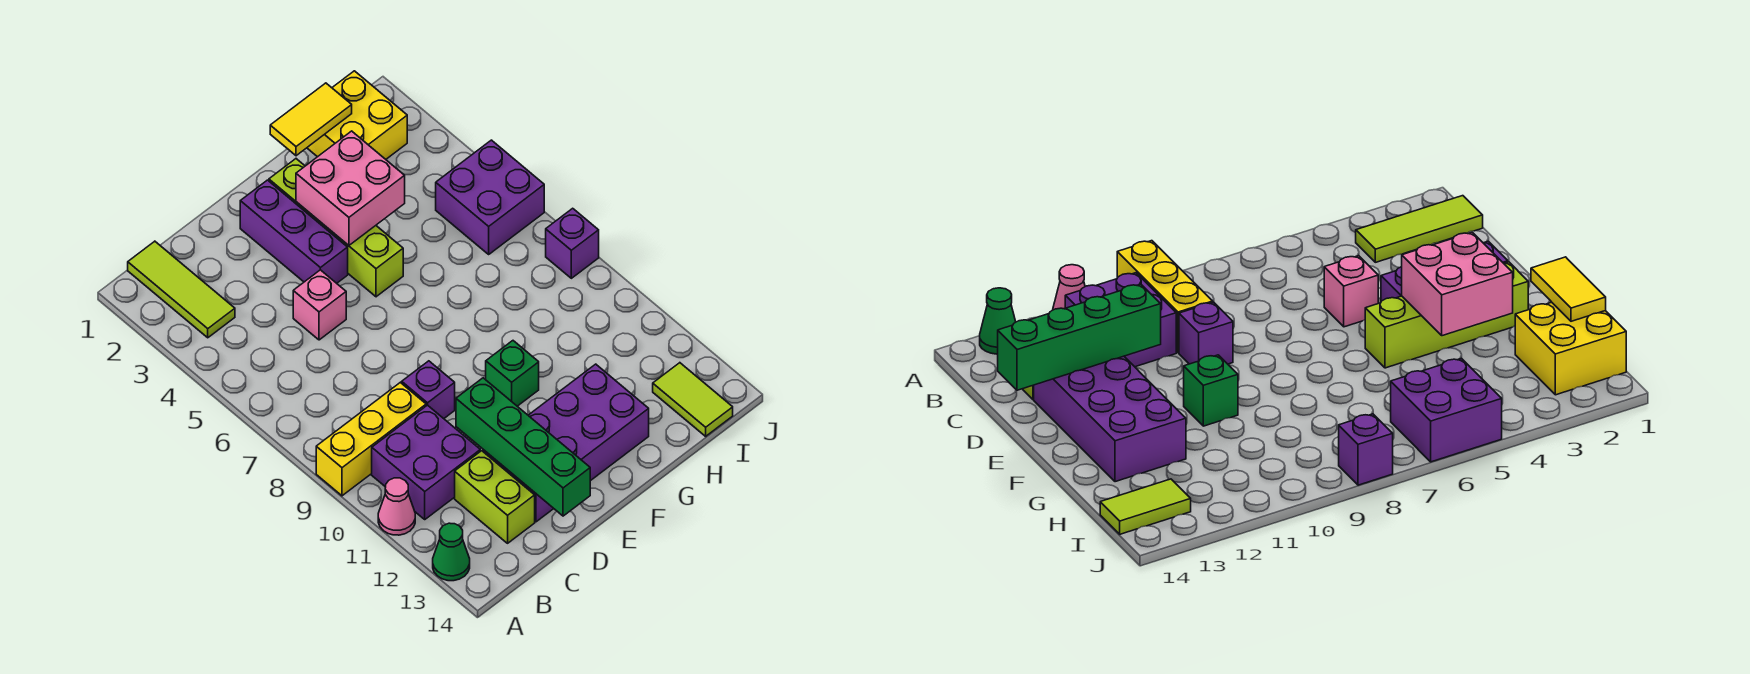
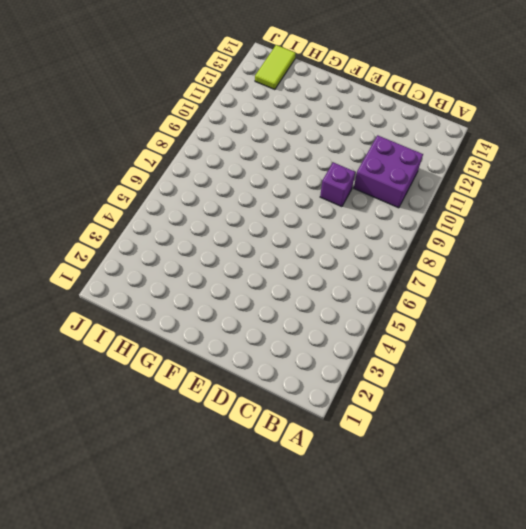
none -> yellow 1x3 brick [316,382,426,496]
none -> pink 1x1 cone [378,478,415,535]
none -> green 1x1 cone [433,523,470,581]

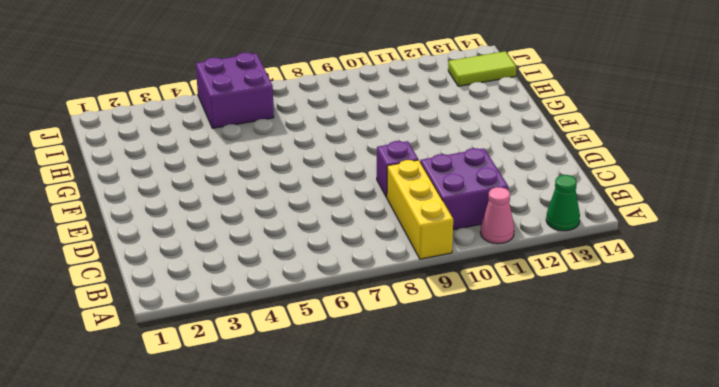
none -> lime 1x3 tile [128,241,235,338]
none -> lime 1x2 brick [455,451,535,543]
none -> pink 1x1 brick [293,270,346,340]

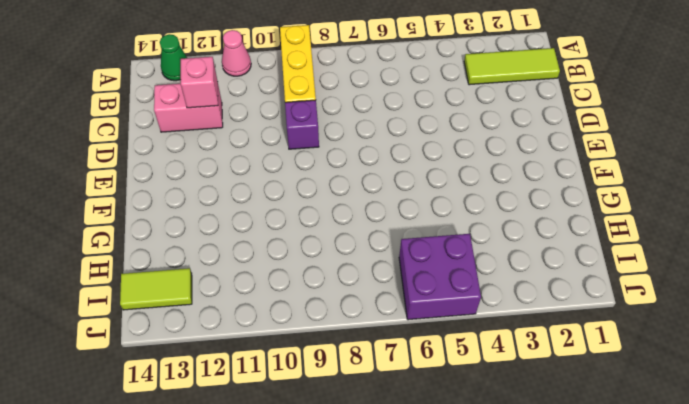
pink 1x2 brick [154,84,223,132] -> lime 1x2 brick [455,451,535,543]
pink 1x1 brick [181,57,218,108] -> pink 1x1 brick moved to [293,270,346,340]
none -> purple 2x2 brick [372,405,480,519]
none -> purple 2x4 brick [483,364,649,522]
none -> purple 1x3 brick [240,180,348,283]

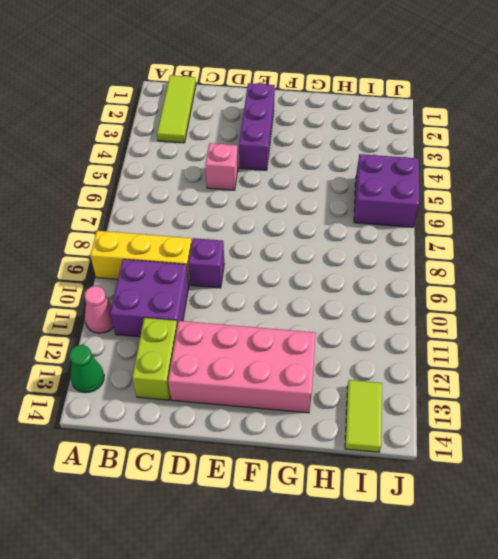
pink 2x4 brick [168,321,316,413] -> purple 2x4 brick [483,364,649,522]
none -> lime 1x4 brick [269,159,403,297]
none -> green 1x1 brick [486,341,539,406]
none -> yellow 2x2 brick [307,71,407,159]

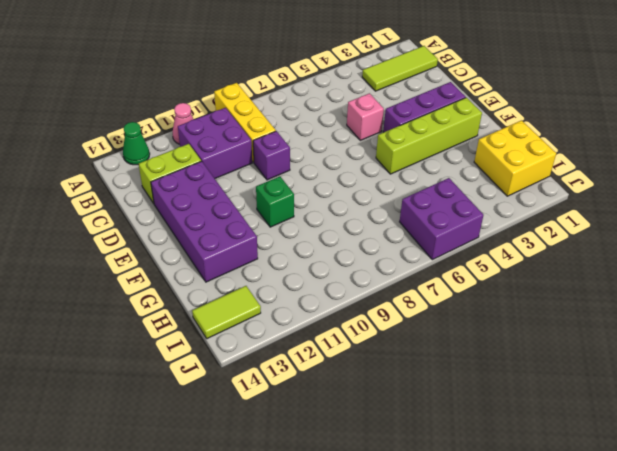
none -> purple 1x1 brick [546,208,599,278]
none -> green 1x4 brick [456,378,590,516]
none -> pink 2x2 brick [296,131,405,245]

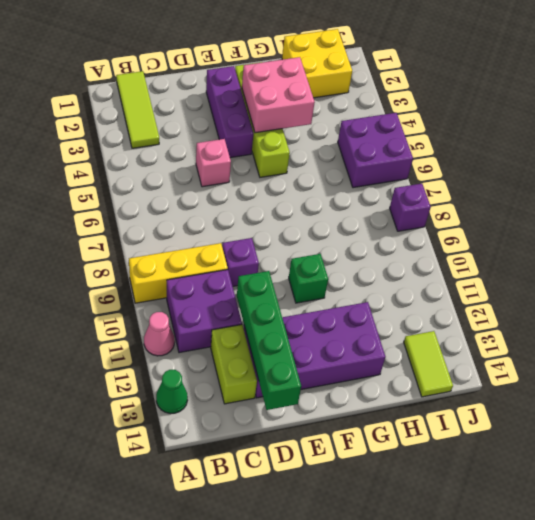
none -> yellow 1x2 tile [270,83,352,156]

